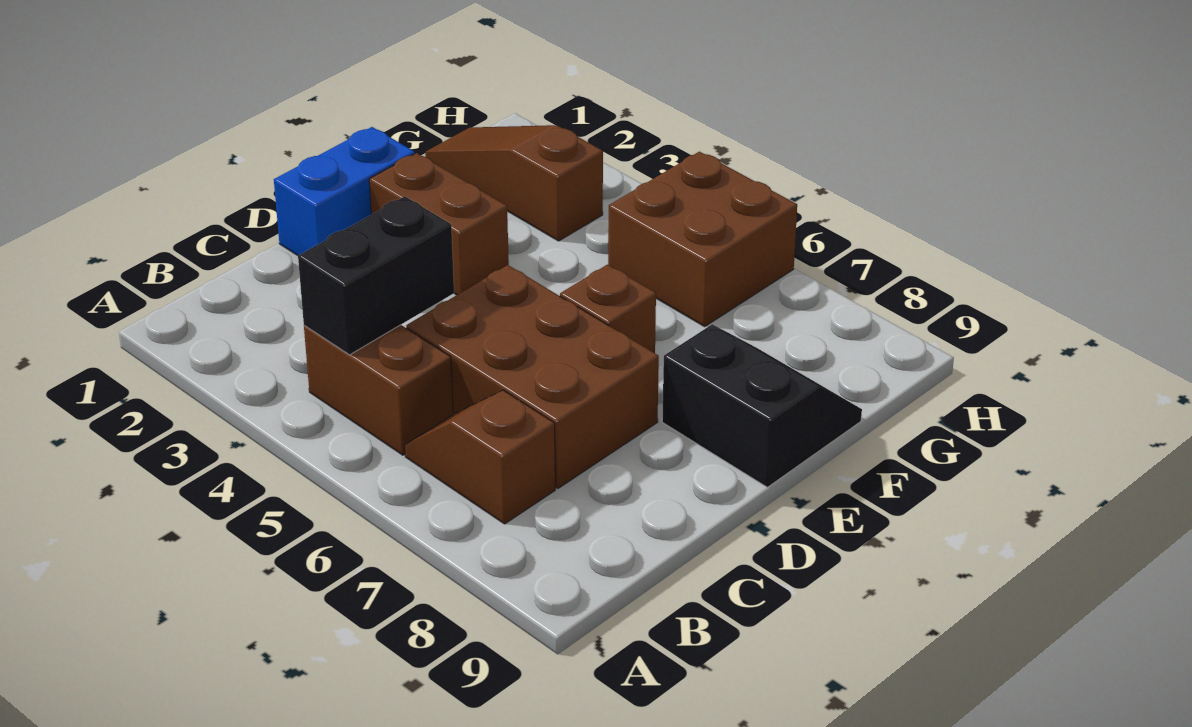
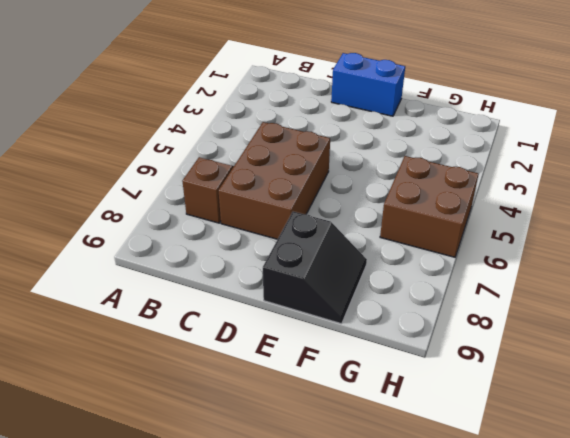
none -> brown 1x2 brick [304,325,453,455]
none -> brown 1x2 brick [369,153,509,295]

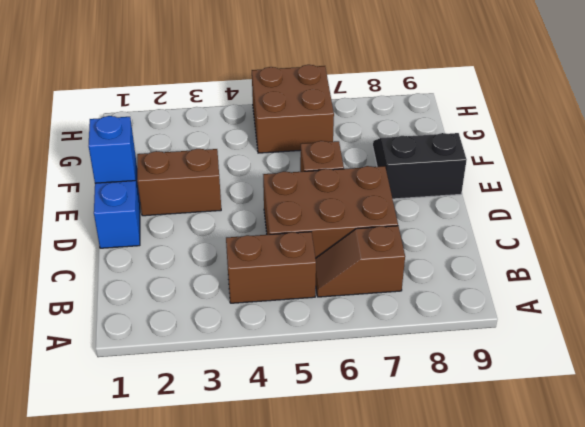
blue 1x1 brick [89,116,135,183] -> none
none -> brown 1x3 slope [425,125,603,241]
none -> black 1x2 brick [298,196,454,355]

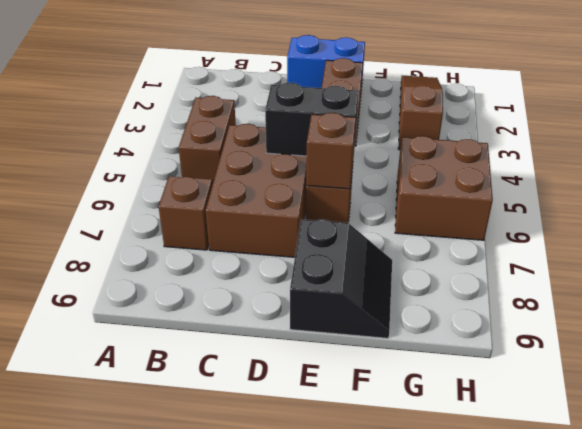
black 1x2 brick [265,83,359,156] -> black 1x2 brick moved to [298,196,454,355]
brown 1x1 brick [306,113,356,189] -> none

